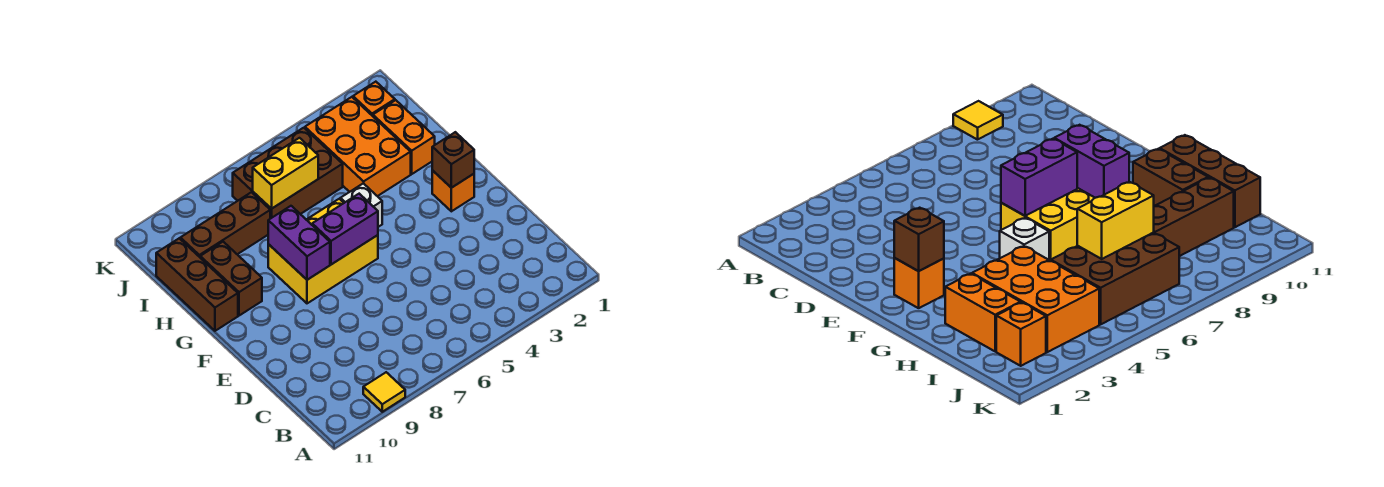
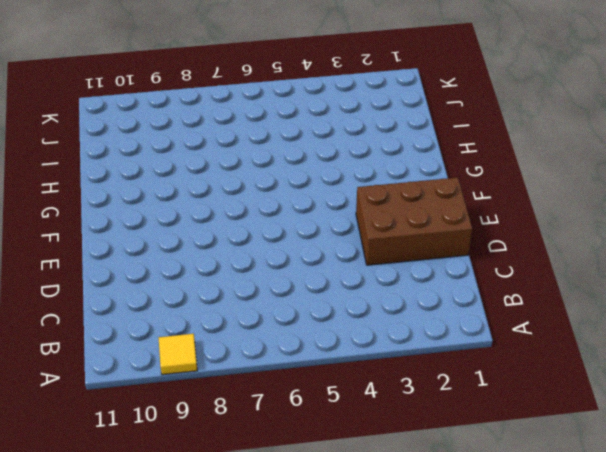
brown 2x3 brick [356,178,472,265] -> brown 2x3 brick moved to [233,128,343,219]
none -> orange 1x1 brick [432,171,474,211]
none -> yellow 2x3 brick [268,199,378,303]
none -> white 1x1 brick [340,183,382,227]

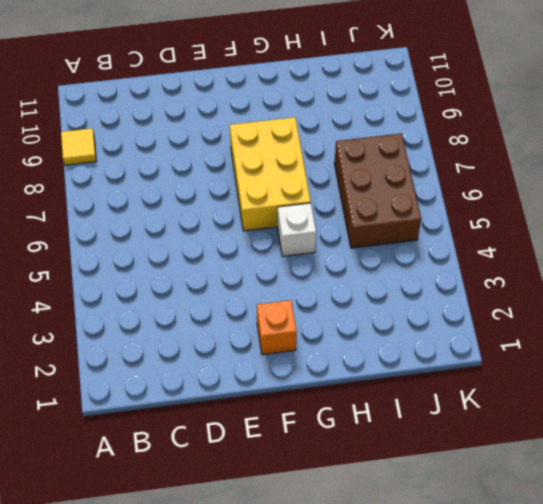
none -> brown 1x2 brick [200,242,262,316]
none -> brown 1x3 brick [156,238,238,331]
none -> orange 1x2 brick [373,100,435,174]

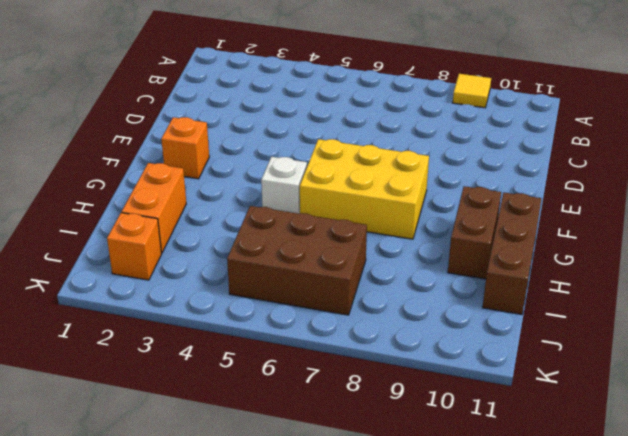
none -> orange 2x3 brick [305,97,411,196]
none -> brown 1x3 brick [180,192,270,257]
none -> brown 1x1 brick [432,132,474,188]

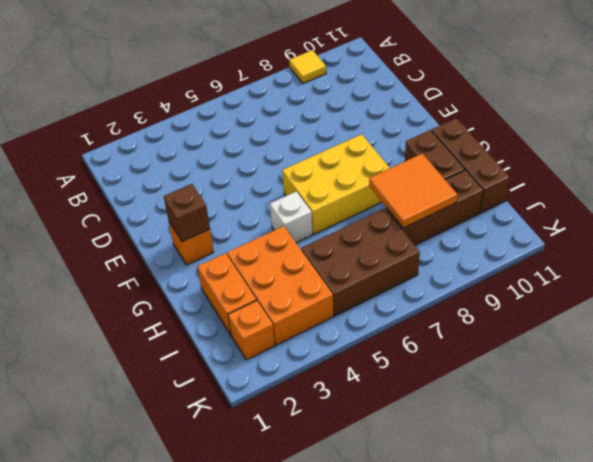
orange 2x2 tile [369,154,457,228] -> none
none -> purple 1x2 brick [312,194,378,264]
none -> purple 1x2 brick [268,206,330,280]
none -> yellow 1x2 brick [253,138,318,209]

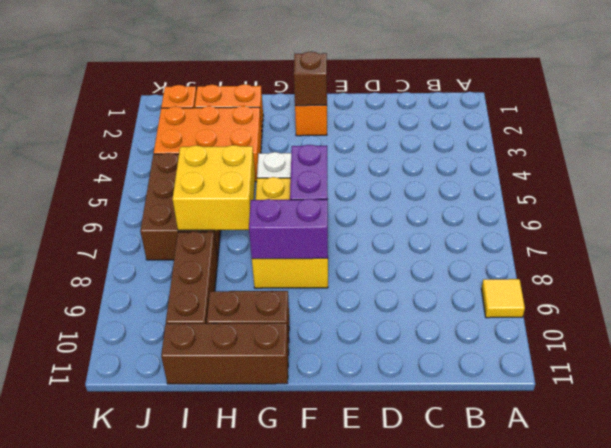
yellow 2x2 brick [173,145,255,230] -> yellow 1x2 brick [253,138,318,209]

